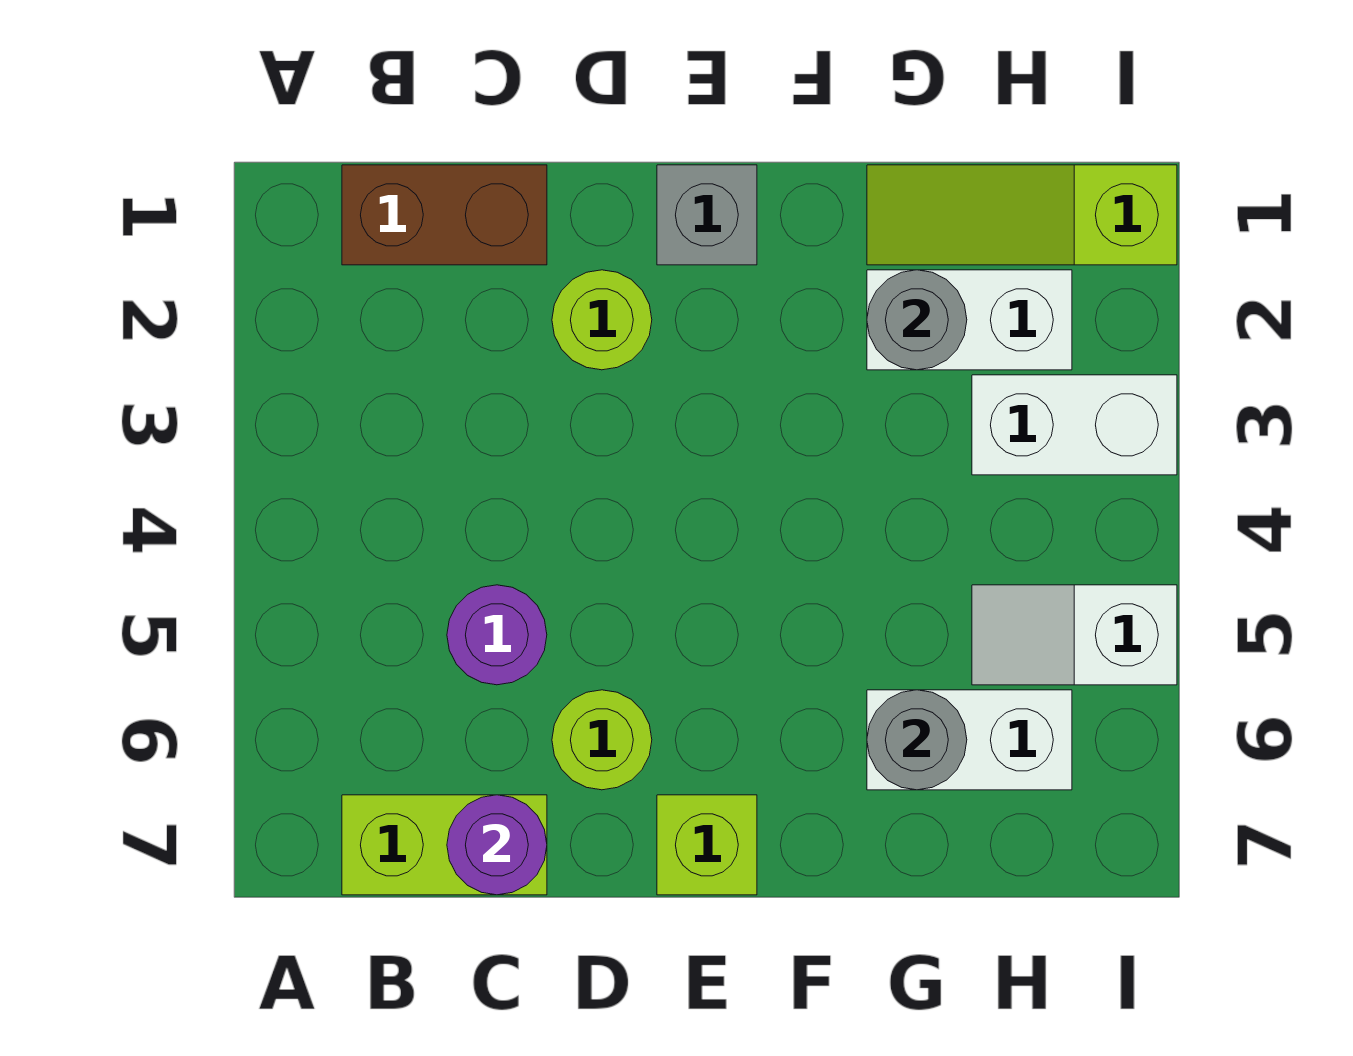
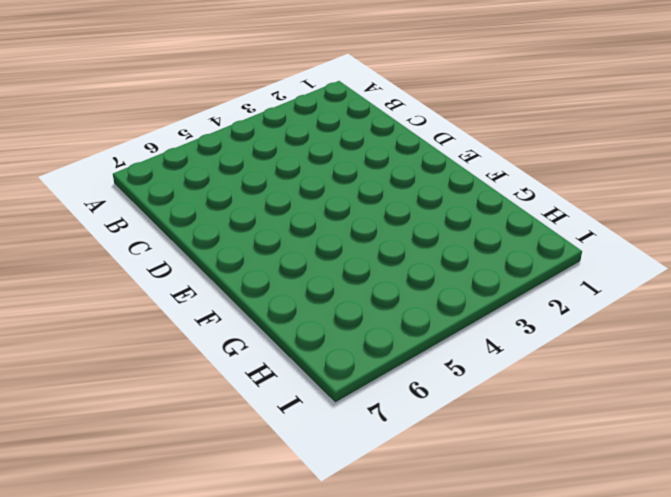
none -> brown 1x2 brick [342,165,547,265]
none -> lime 1x2 brick [342,795,547,895]
none -> purple 1x1 round brick [447,585,547,685]

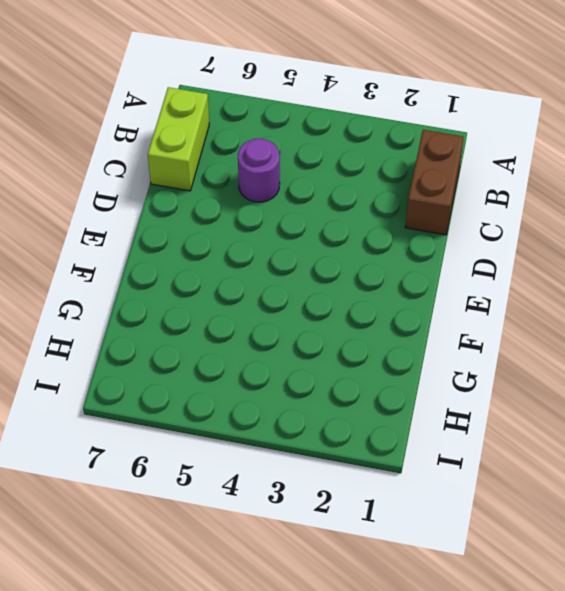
none -> lime 1x1 round brick [552,270,652,370]
none -> lime 1x1 round brick [552,690,652,790]
none -> grey 1x1 brick [657,165,757,265]

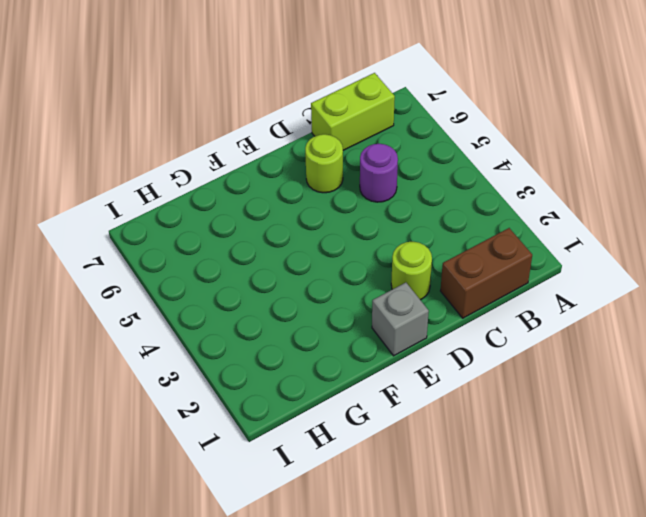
none -> lime 1x1 brick [657,795,757,895]
none -> lime 1x3 slope [867,165,1177,265]
none -> white 1x2 brick [867,270,1072,370]

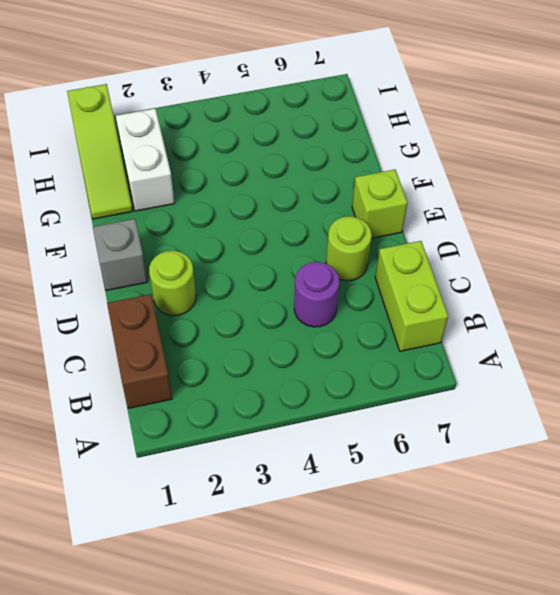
none -> white 1x2 brick [867,690,1072,790]
none -> white 1x2 brick [972,375,1177,475]
none -> white 1x2 slope [972,585,1177,685]

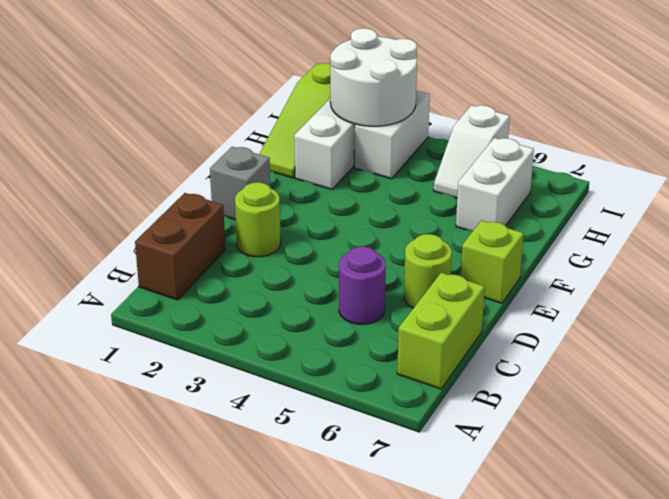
white 2x2 round brick [330,28,417,126] -> none
none -> purple 1x1 round brick [447,795,547,895]
none -> grey 1x1 round brick [867,270,967,370]
none -> grey 1x1 round brick [867,690,967,790]

